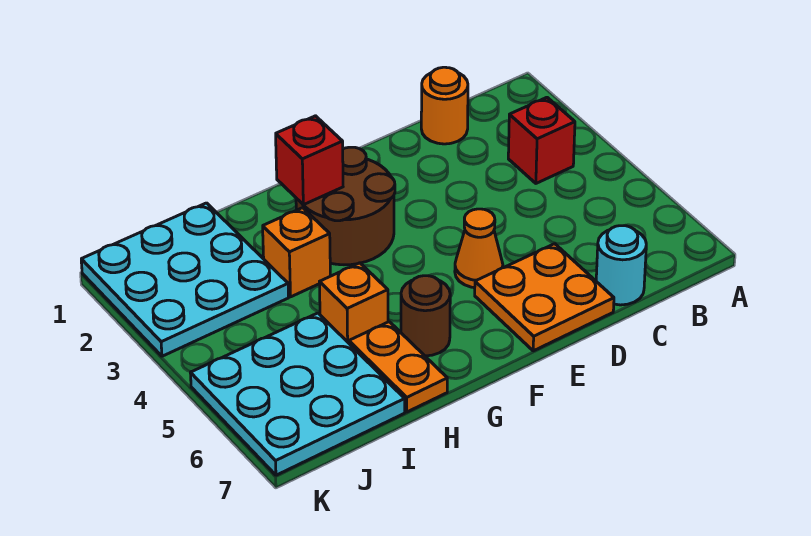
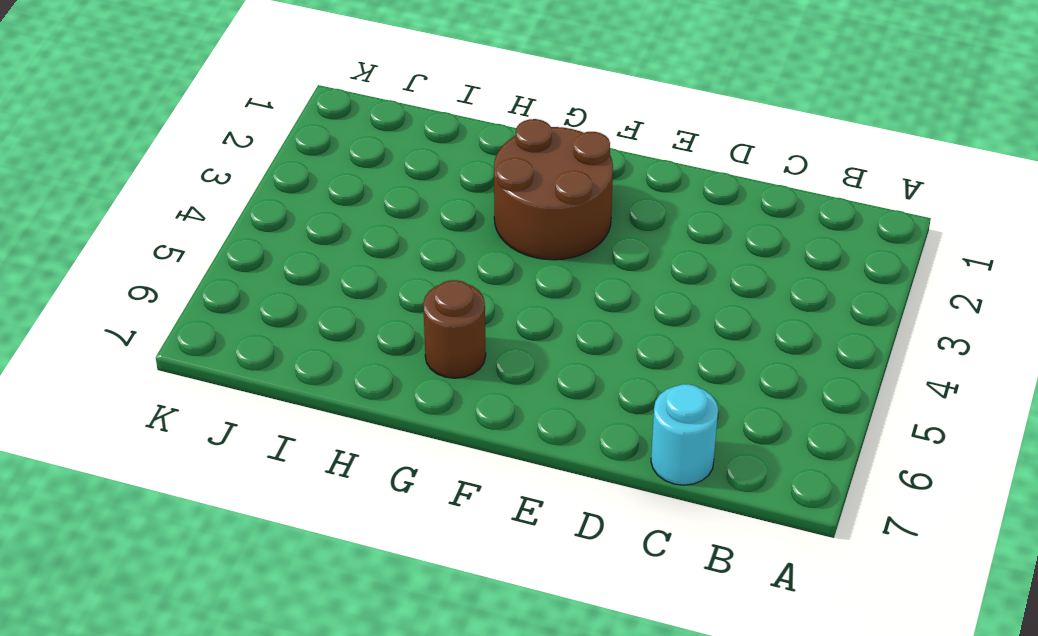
none -> red 1x1 brick [508,97,575,183]
none -> orange 1x1 round brick [421,67,468,144]
none -> orange 2x2 plate [475,244,614,351]

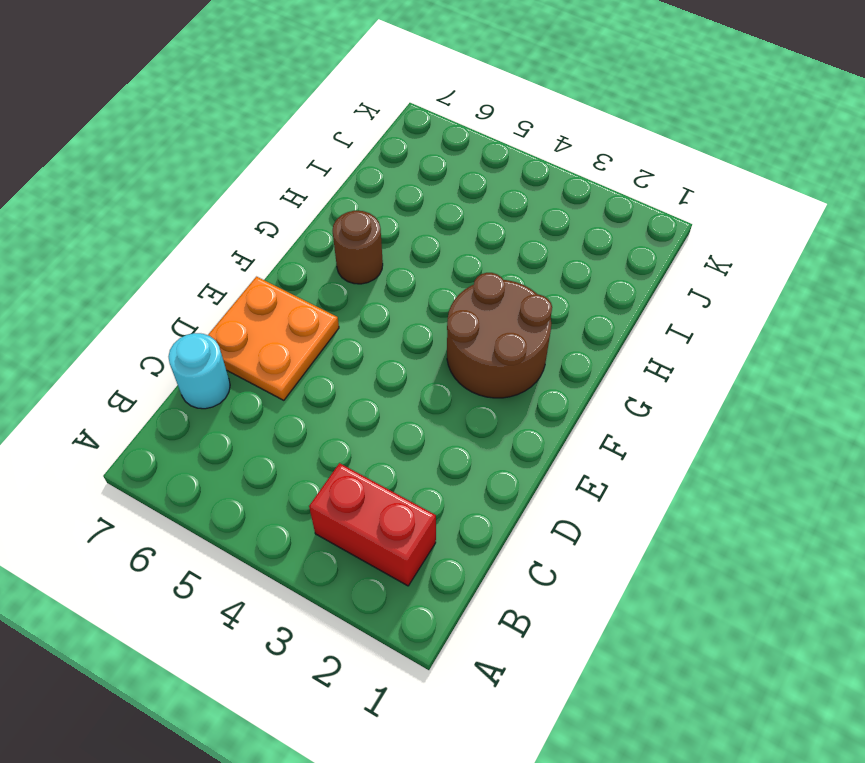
red 1x2 brick [309,463,436,586] -> red 1x1 brick [508,97,575,183]
none -> orange 1x1 round brick [421,67,468,144]
none -> orange 1x1 cone [455,209,503,288]
none -> orange 1x1 brick [263,208,330,297]

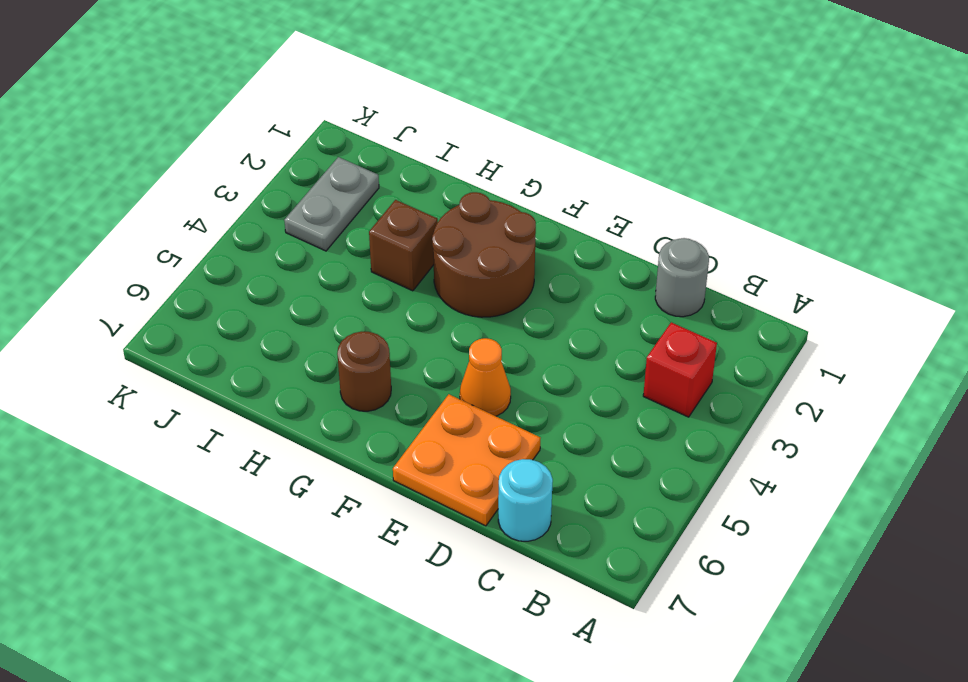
grey 1x1 round brick [655,238,709,317] -> orange 1x1 round brick [421,67,468,144]
brown 1x1 brick [369,200,438,291] -> orange 1x1 brick [263,208,330,297]
grey 1x2 plate [284,157,379,251] -> cyan 3x3 plate [81,203,289,356]
none -> orange 1x1 brick [319,263,388,343]
none -> orange 1x2 plate [349,322,447,412]
none -> cyan 3x3 plate [191,313,405,475]

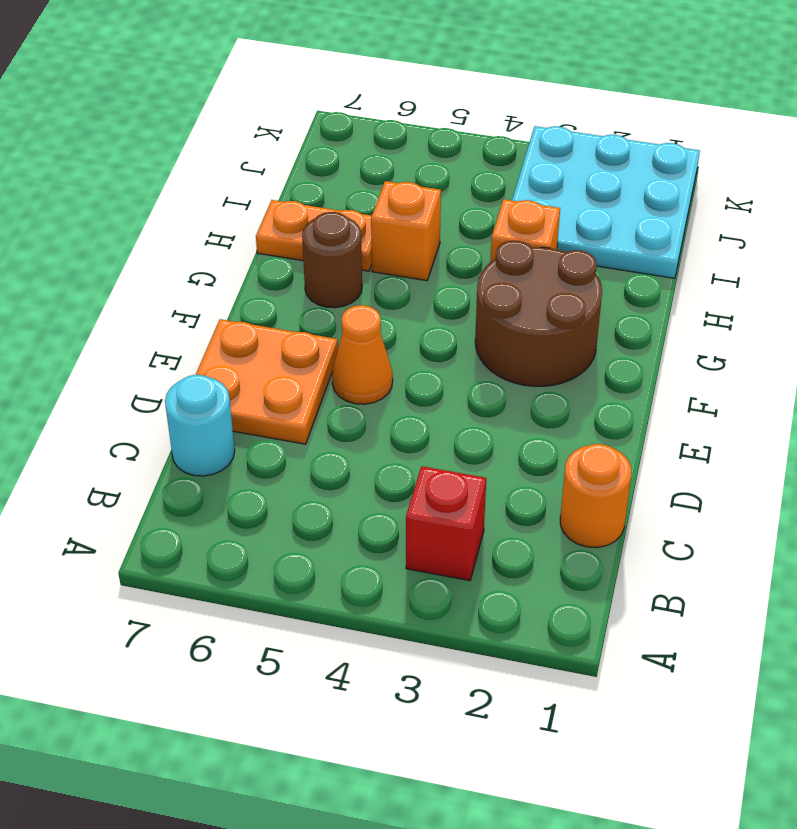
none -> cyan 3x3 plate [191,313,405,475]
none -> red 1x1 brick [276,116,343,205]

